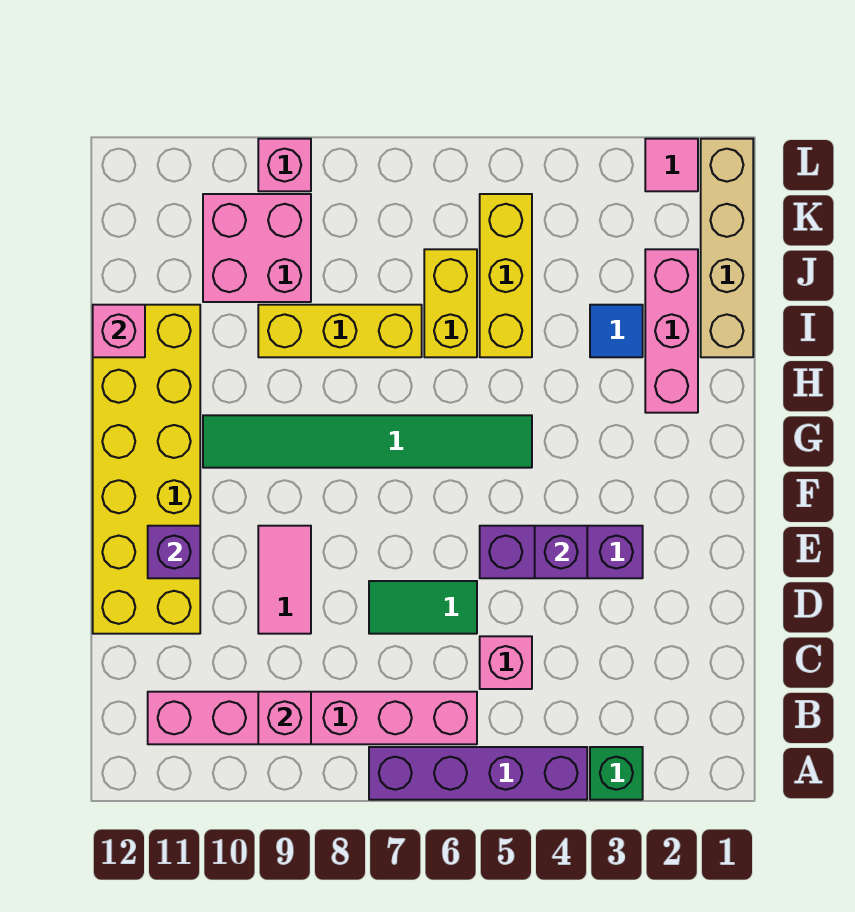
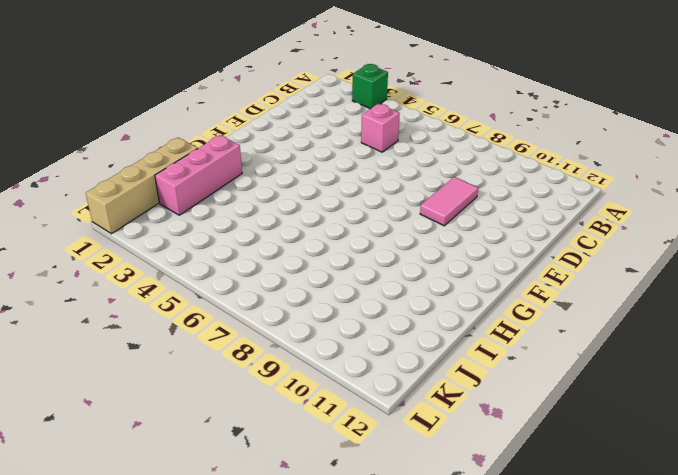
none -> purple 1x4 brick [369,747,587,800]
none -> pink 1x6 brick [148,692,477,744]
none -> green 1x2 tile [369,581,477,634]

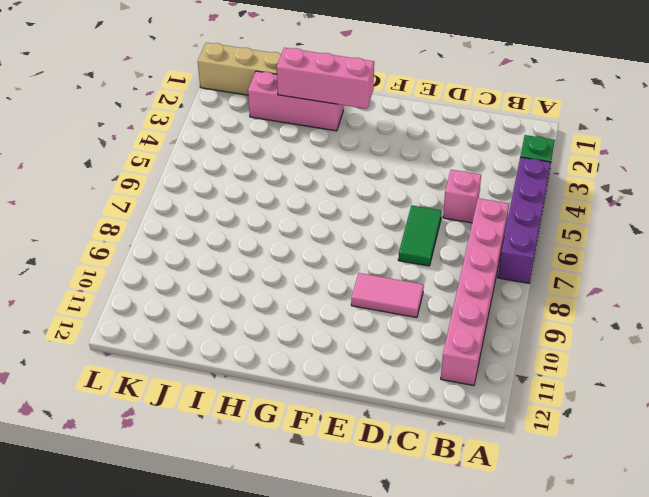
pink 1x3 brick [277,48,374,109] -> none
none -> yellow 2x6 brick [93,305,200,634]
none -> purple 1x3 brick [480,526,643,578]
none -> green 1x6 tile [203,415,532,468]

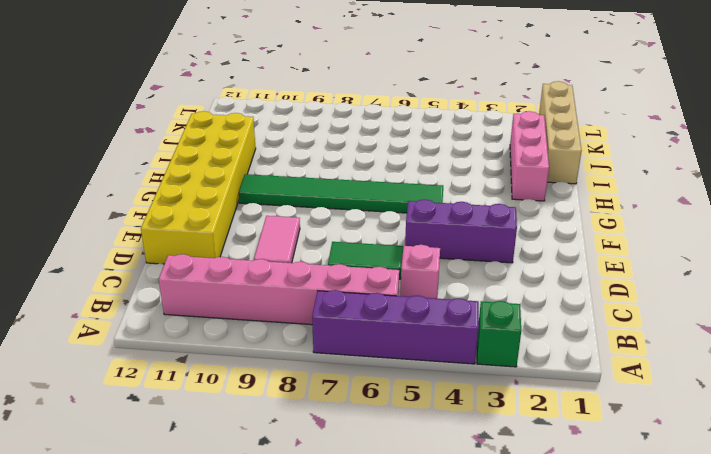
none -> blue 1x1 tile [590,305,643,357]
none -> yellow 1x3 brick [480,194,532,357]
none -> yellow 1x2 brick [424,249,477,357]

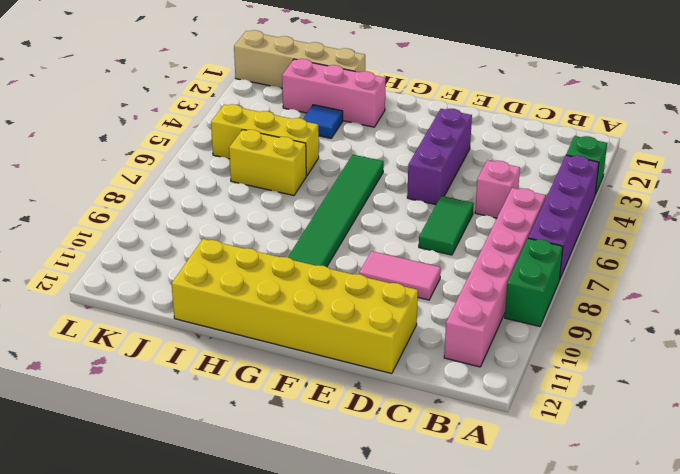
green 1x2 brick [505,238,563,327] -> none
none -> yellow 1x3 brick [258,305,422,357]
none -> pink 2x2 brick [203,194,311,302]
none -> pink 1x1 tile [645,139,698,191]

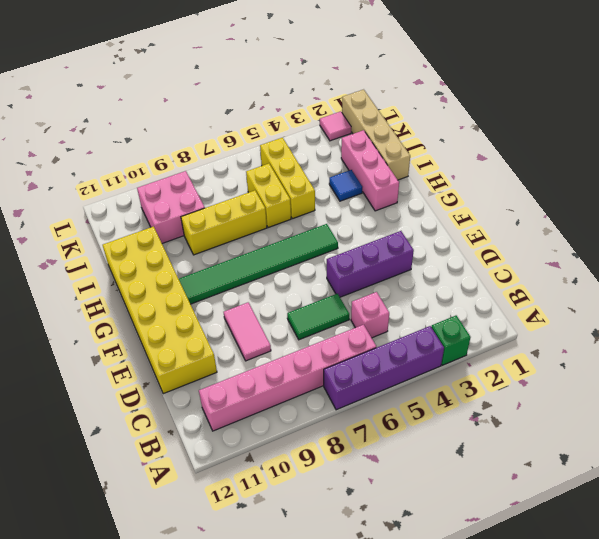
none -> pink 1x1 brick [258,139,311,191]
none -> pink 1x1 brick [258,692,311,744]
none -> purple 1x1 brick [535,526,587,578]

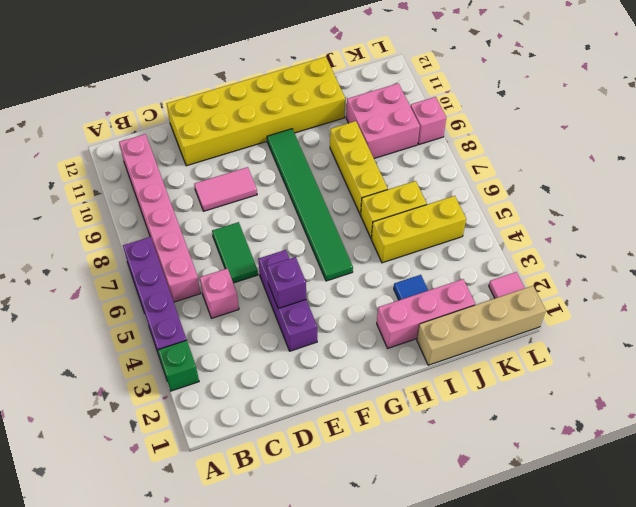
none -> pink 1x1 brick [258,692,311,744]
none -> purple 1x1 brick [148,526,200,578]
none -> pink 1x1 brick [93,305,145,357]

